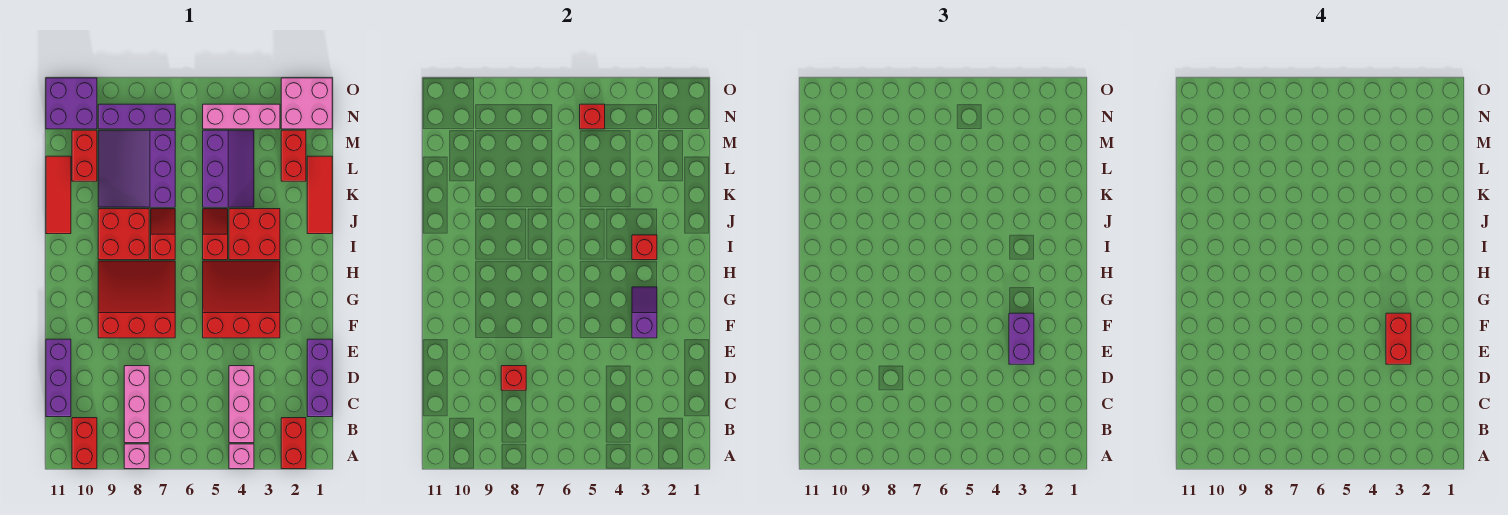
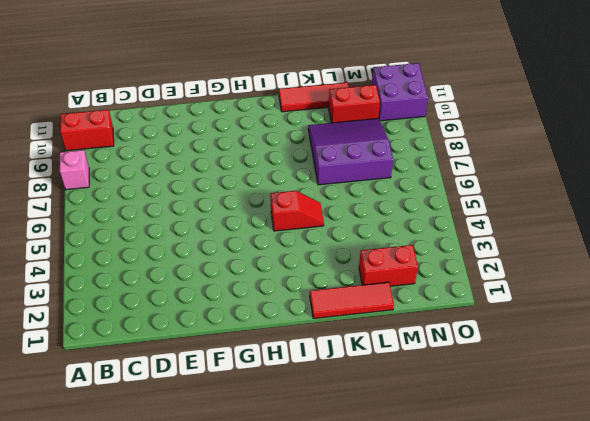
none -> red 1x2 brick [281,418,306,469]
none -> pink 1x1 brick [229,444,254,469]
none -> pink 1x3 brick [229,366,254,443]
none -> pink 1x3 brick [124,366,149,443]

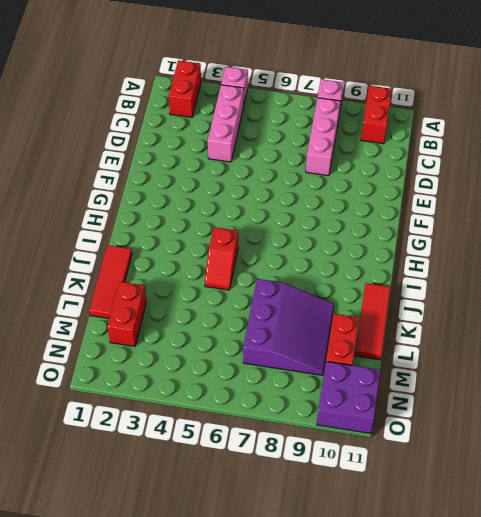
none -> purple 1x3 brick [307,339,332,417]
none -> purple 1x3 brick [46,339,71,417]
none -> red 3x3 slope [203,261,280,338]
none -> red 3x3 slope [98,261,175,338]

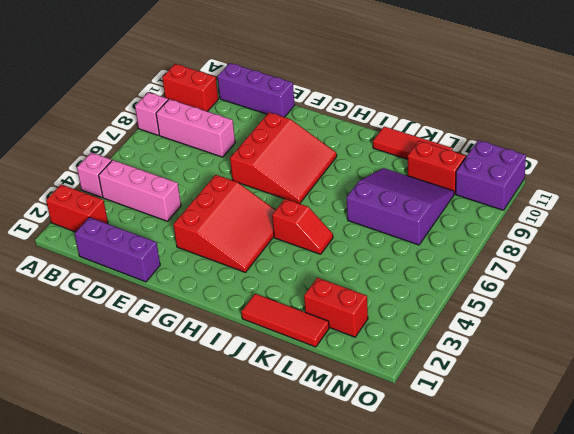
none -> red 2x2 brick [229,209,280,260]
none -> red 1x2 slope [151,209,175,260]
none -> red 2x2 brick [98,209,149,260]
none -> purple 2x3 slope [203,130,254,207]

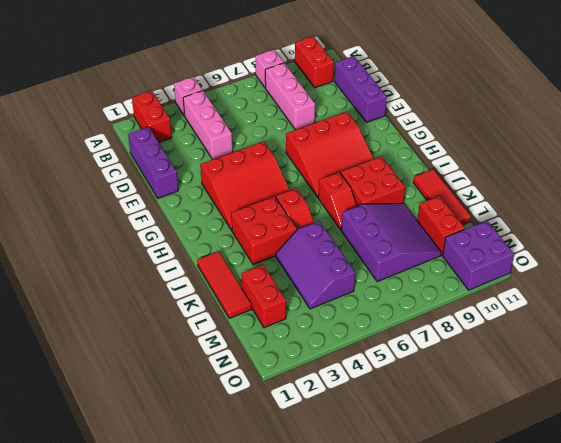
none -> pink 2x2 brick [281,78,332,129]
none -> pink 1x3 brick [203,104,280,129]
none -> purple 1x3 brick [98,104,175,129]
none -> red 1x1 brick [501,366,526,390]

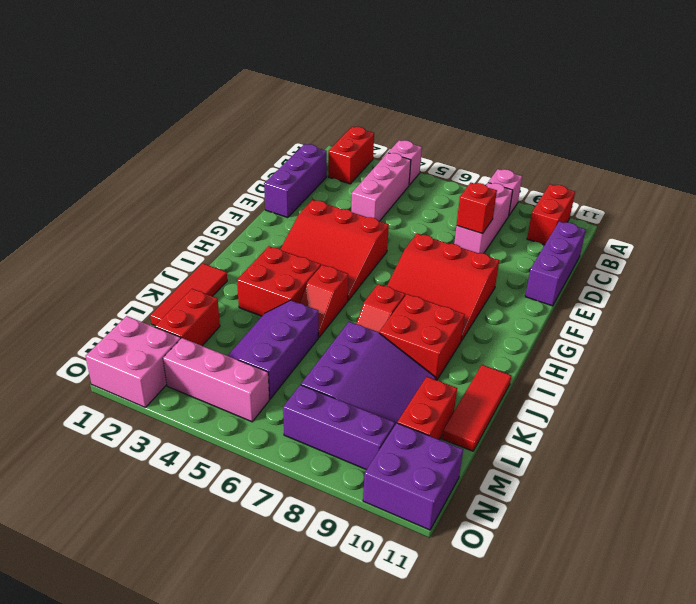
none -> purple 1x2 slope [632,287,657,338]
none -> red 1x1 brick [632,235,657,260]
none -> red 1x1 brick [580,104,605,129]
none -> purple 1x2 brick [1009,313,1034,364]

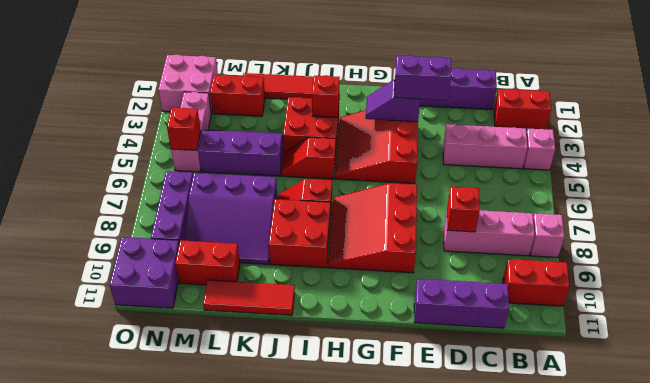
none -> red 1x2 brick [1386,313,1411,364]

